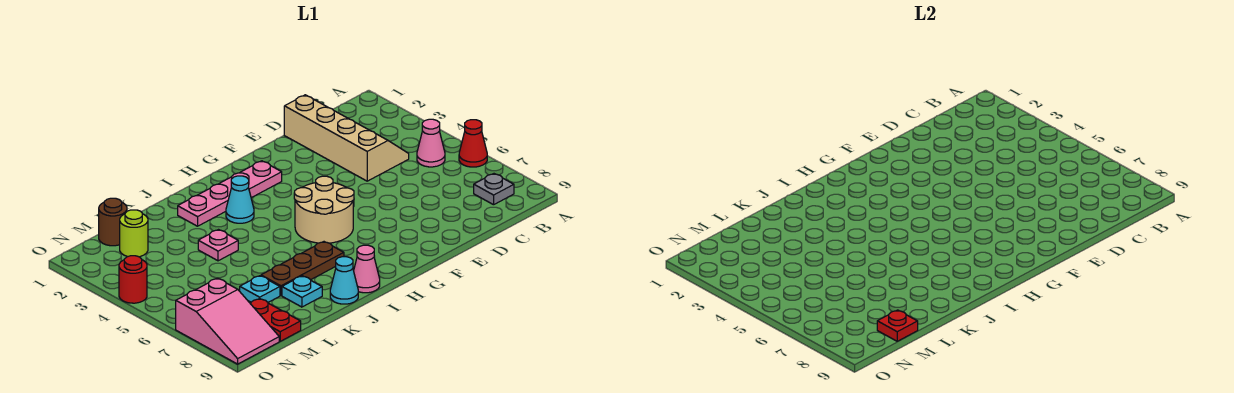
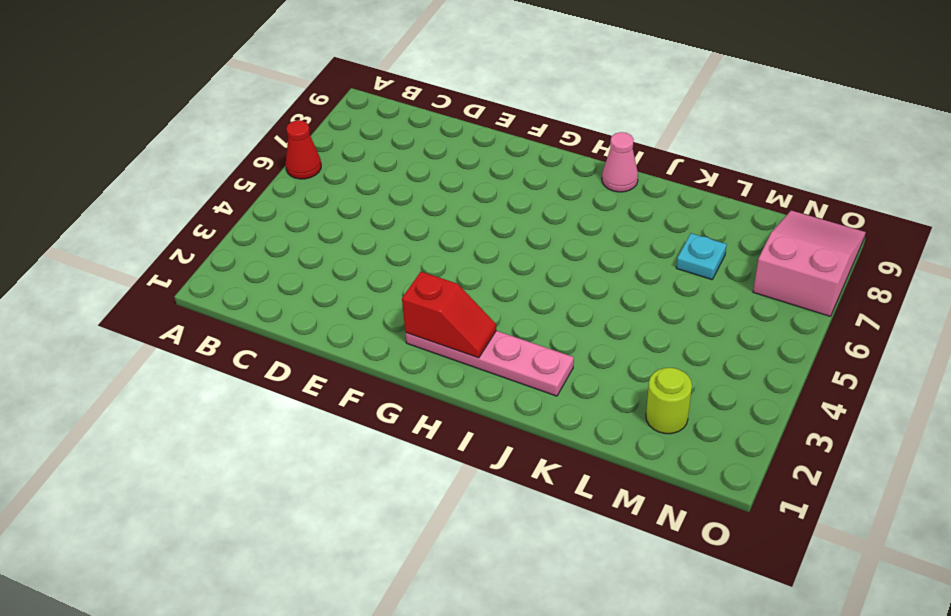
red 1x2 slope [402,272,496,358] -> none
none -> pink 1x1 cone [417,119,445,167]
none -> grey 1x1 plate [474,174,514,205]
none -> tan 2x4 slope [284,95,409,181]

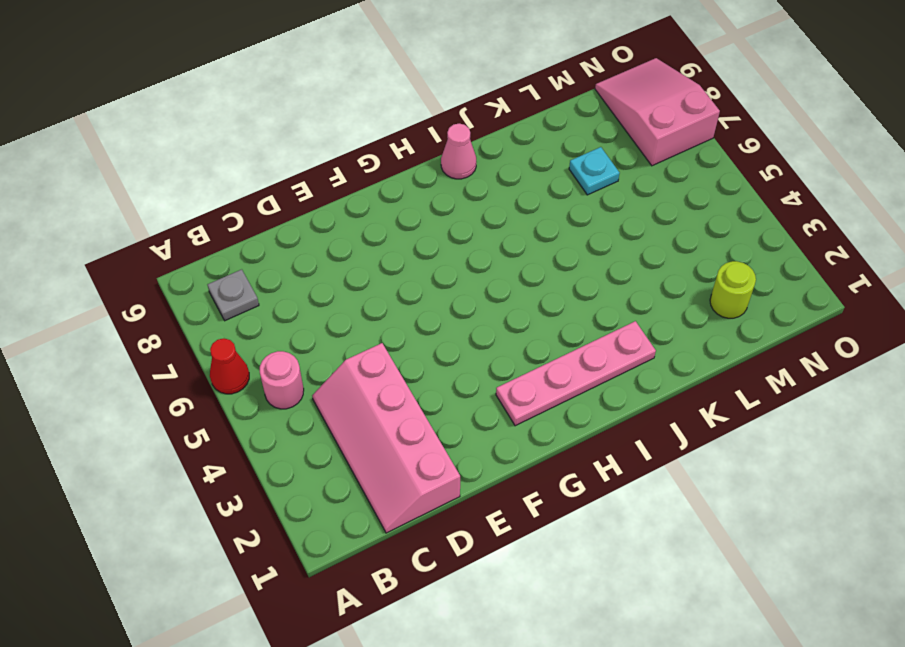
pink 1x1 round brick [260,351,304,409] -> pink 1x1 cone [417,119,445,167]
pink 2x4 slope [312,343,460,533] -> tan 2x4 slope [284,95,409,181]
none -> tan 2x2 round brick [294,176,354,243]
none -> cyan 1x1 cone [226,176,254,223]
none -> brown 1x3 plate [261,242,344,295]

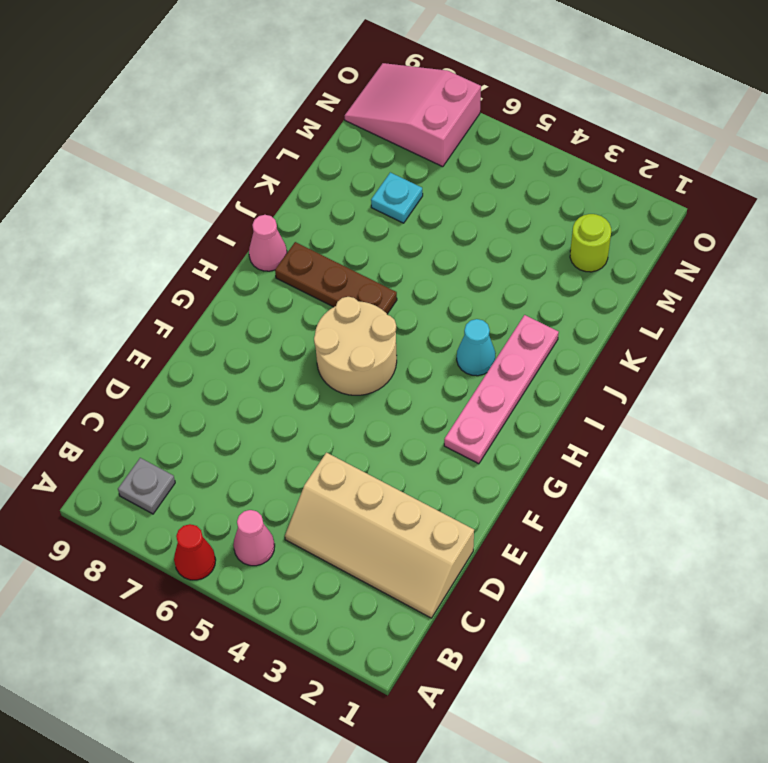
brown 1x3 plate [275,242,397,314] -> brown 1x3 plate turned to [261,242,344,295]
none -> cyan 1x1 cone [330,257,358,304]
none -> pink 1x1 plate [198,230,238,261]
none -> cyan 1x1 plate [282,276,322,307]

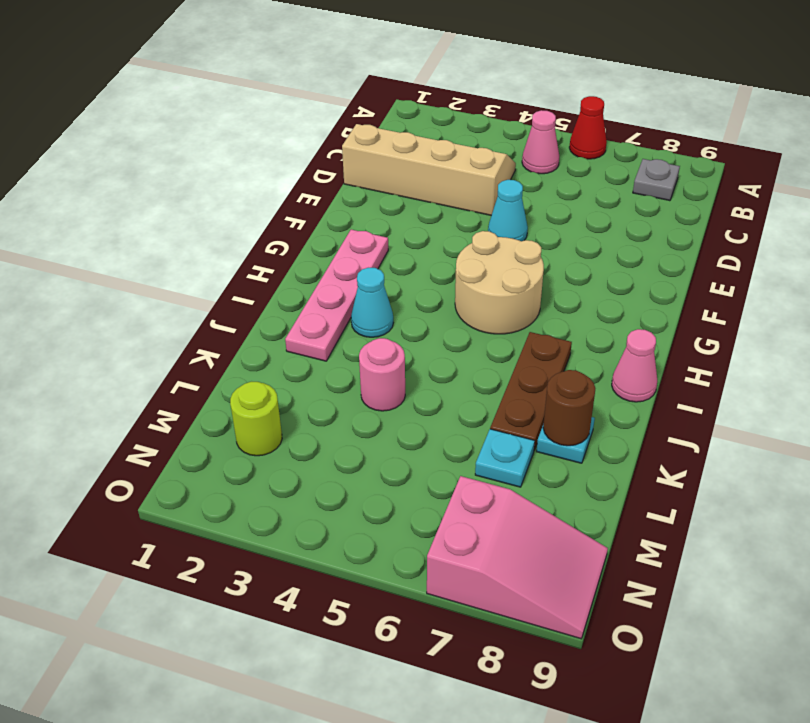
cyan 1x1 cone [488,180,528,241] -> cyan 1x1 cone moved to [330,257,358,304]
pink 1x1 round brick [359,338,405,411] -> pink 1x1 plate [198,230,238,261]
brown 1x1 round brick [543,370,595,446] -> brown 1x1 round brick moved to [99,198,127,246]
none -> red 1x2 plate [250,298,301,341]
none -> red 1x1 round brick [119,256,147,303]
none -> red 1x1 plate [877,310,918,341]

